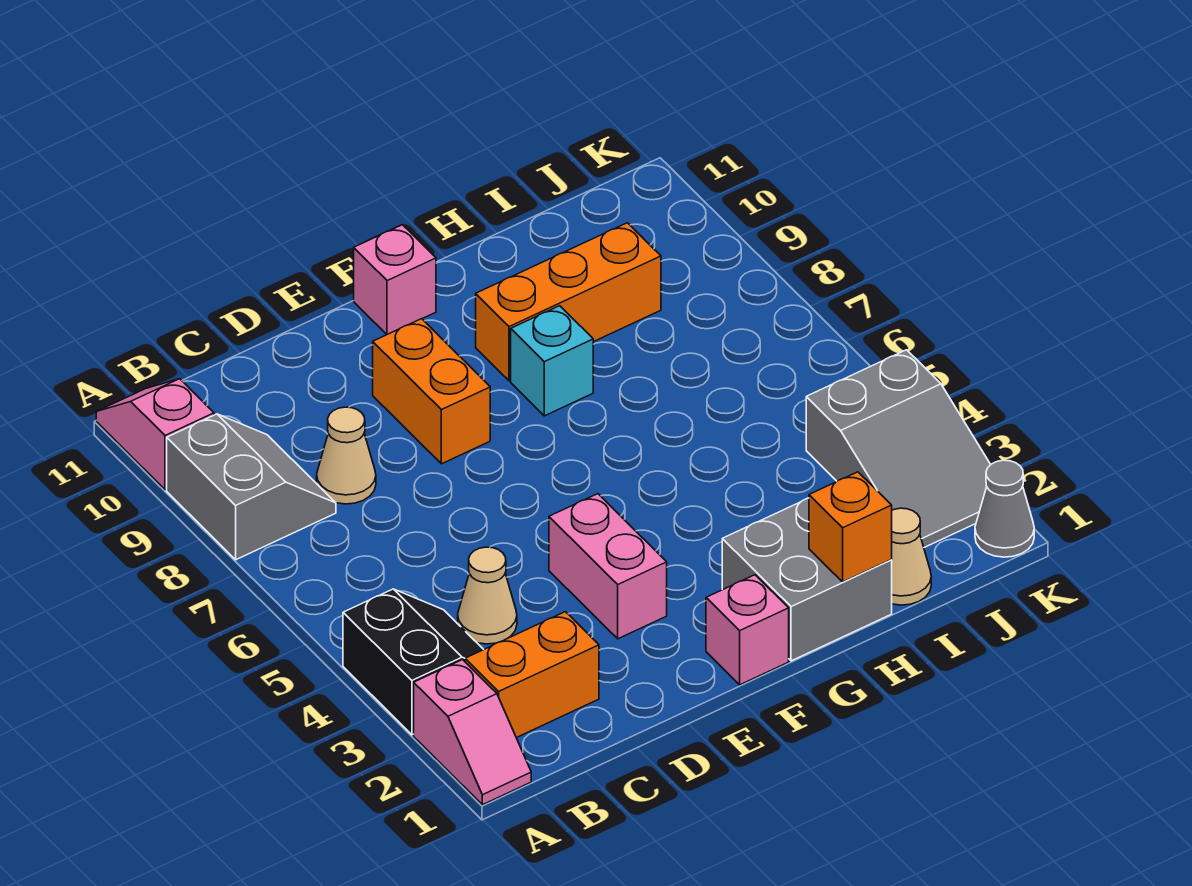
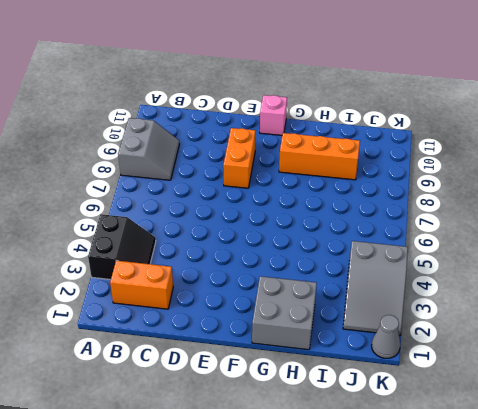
none -> pink 1x2 slope [414,660,531,805]
none -> pink 1x2 slope [96,379,214,490]
none -> tan 1x1 cone [458,547,517,644]

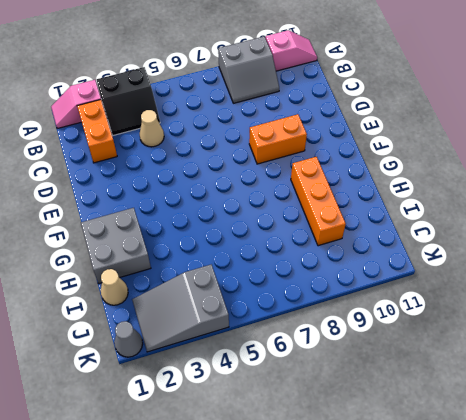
none -> tan 1x1 cone [317,407,376,504]
none -> pink 1x2 brick [549,494,667,639]
none -> pink 1x1 brick [706,575,789,685]

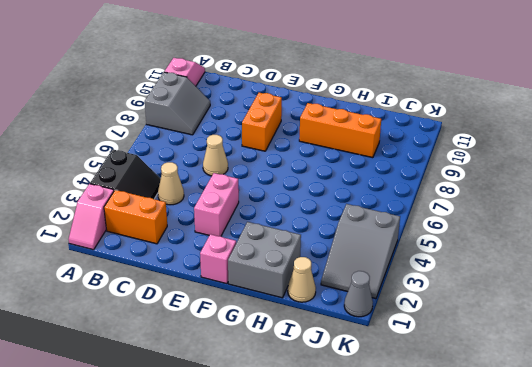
tan 1x1 cone [203,135,228,176] -> tan 1x1 cone moved to [317,407,376,504]
none -> pink 1x1 brick [354,225,436,334]
none -> cyan 1x1 brick [511,306,593,416]
none -> orange 1x1 brick [809,472,892,582]

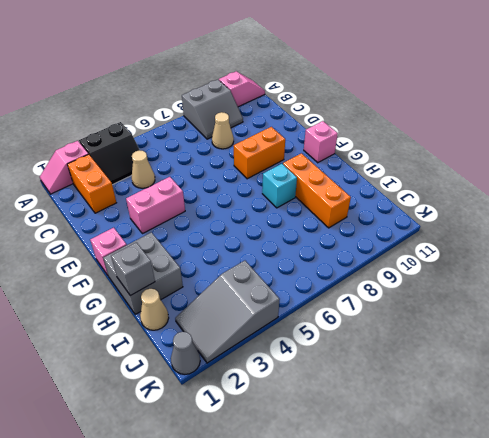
grey 1x1 brick [111,242,155,296] -> orange 1x1 brick [809,472,892,582]

